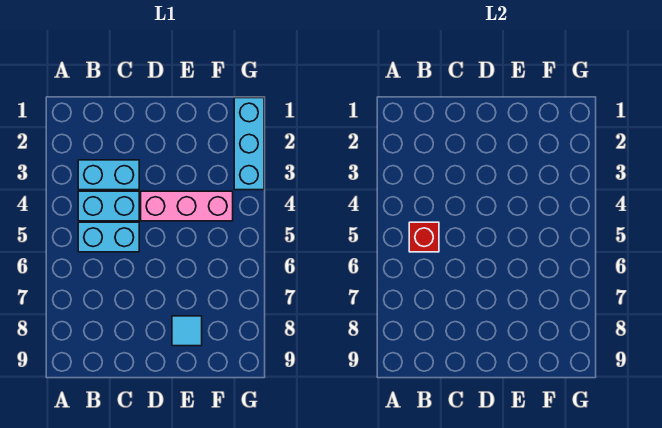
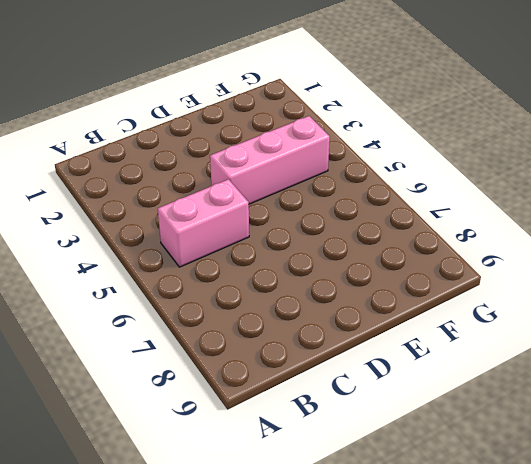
pink 1x2 brick [158,179,249,267] -> cyan 1x2 brick [78,222,139,252]
none -> cyan 1x2 brick [78,160,139,190]
none -> cyan 1x2 brick [78,191,139,221]

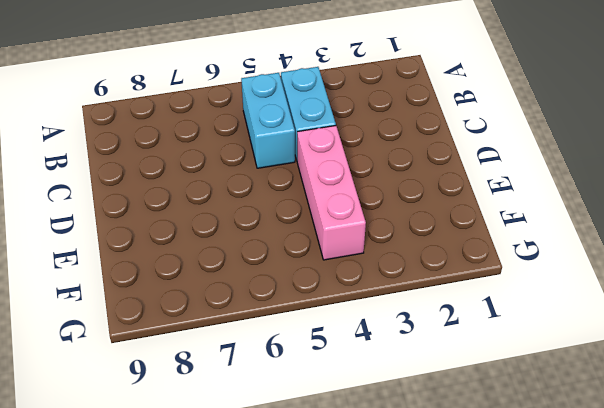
none -> cyan 1x2 brick [78,160,139,190]
none -> cyan 1x1 tile [172,316,202,346]

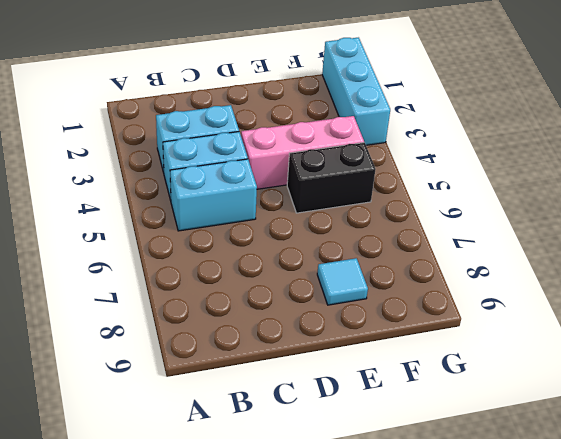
black 1x2 brick [287,143,376,213] -> none
none -> red 1x1 brick [409,222,439,252]

